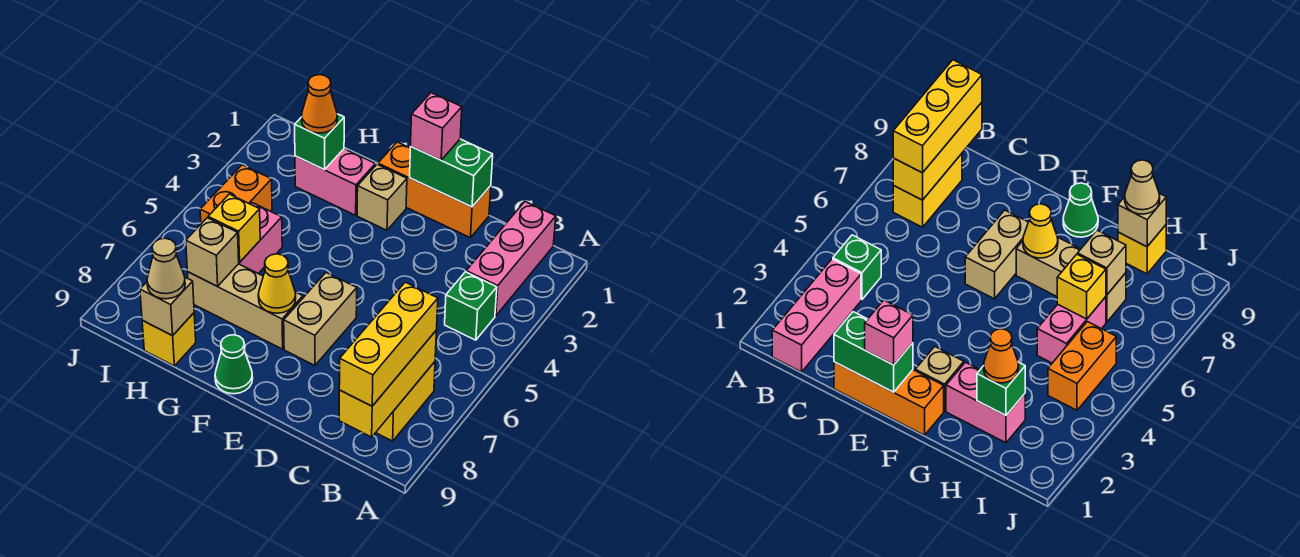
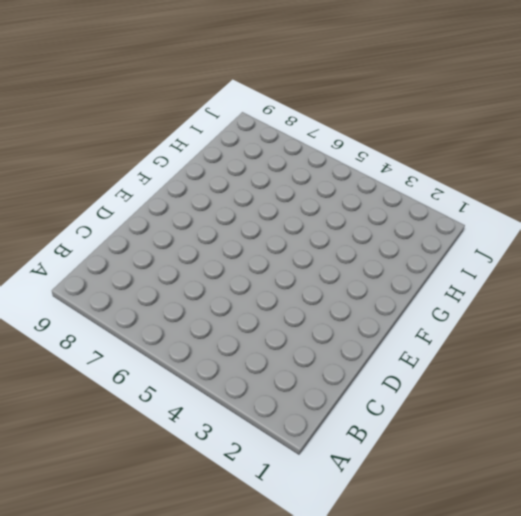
none -> pink 1x3 brick [466,202,556,316]
none -> green 1x1 brick [445,272,497,340]
none -> yellow 1x2 brick [376,362,435,441]

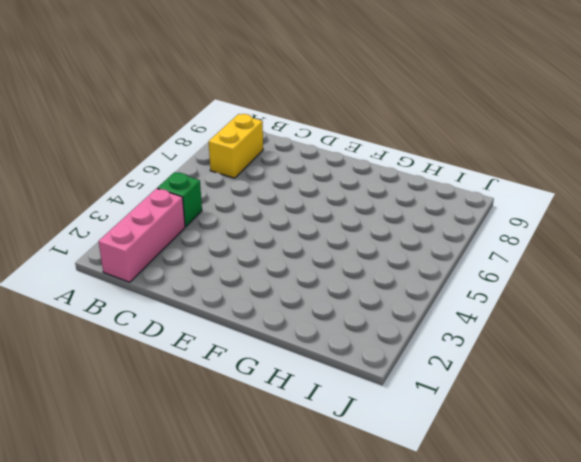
none -> orange 1x3 brick [378,142,491,237]
none -> tan 1x2 brick [284,273,357,365]
none -> tan 1x1 brick [357,164,407,230]

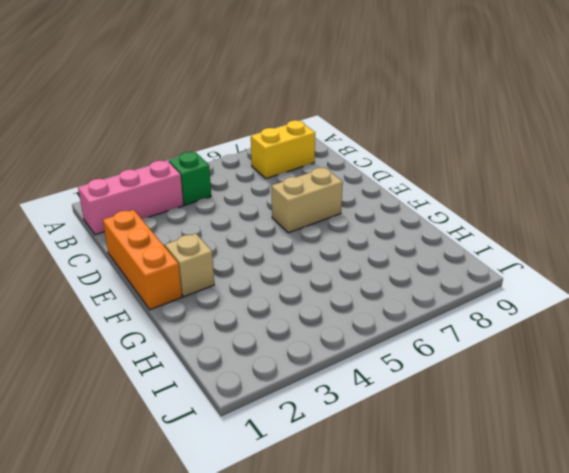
none -> tan 1x3 brick [187,264,303,349]
none -> green 1x1 cone [215,335,253,394]
none -> pink 1x2 brick [295,149,375,215]

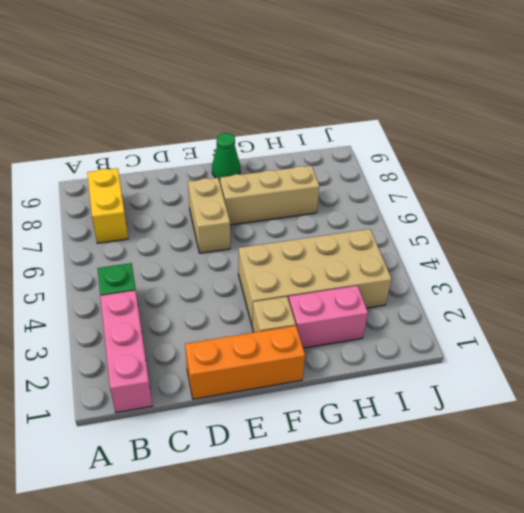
tan 2x4 brick [238,229,392,325] -> orange 1x2 brick [200,165,272,224]
none -> pink 1x2 brick [239,203,282,274]
none -> yellow 1x1 brick [142,313,196,366]
none -> yellow 1x3 brick [339,330,437,437]

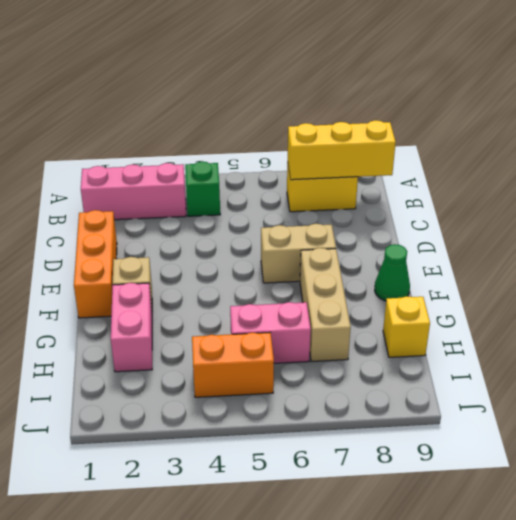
none -> green 1x2 brick [410,139,493,207]
none -> yellow 1x1 cone [258,254,296,313]
none -> green 1x1 brick [295,114,344,170]

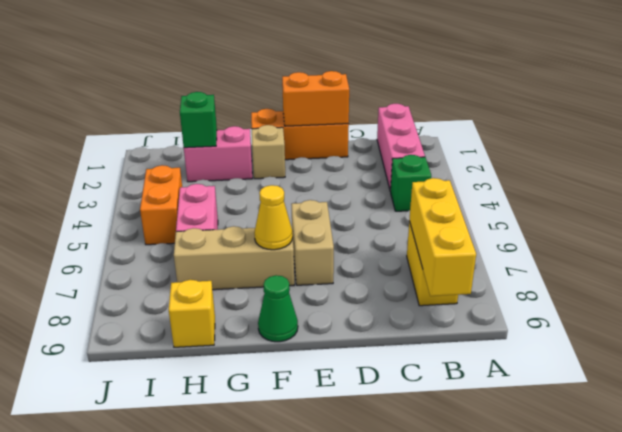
orange 1x2 brick [282,71,349,126] -> green 1x2 brick [410,139,493,207]
none -> yellow 1x1 brick [208,194,260,262]
none -> tan 1x1 brick [186,218,239,286]
none -> tan 1x1 brick [140,277,194,336]

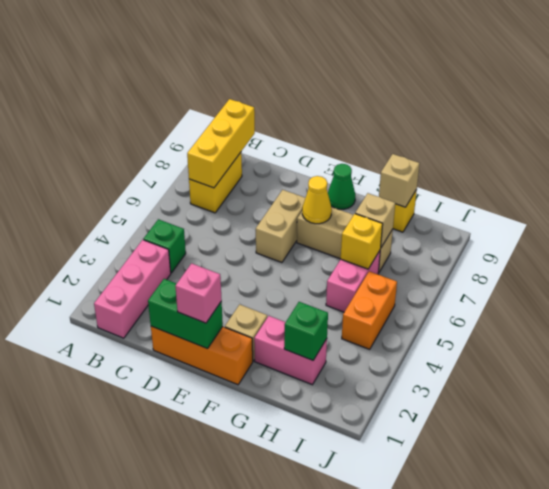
none -> yellow 1x3 brick [339,282,438,406]
none -> orange 1x1 cone [302,75,337,133]
none -> tan 1x1 cone [147,238,185,299]

